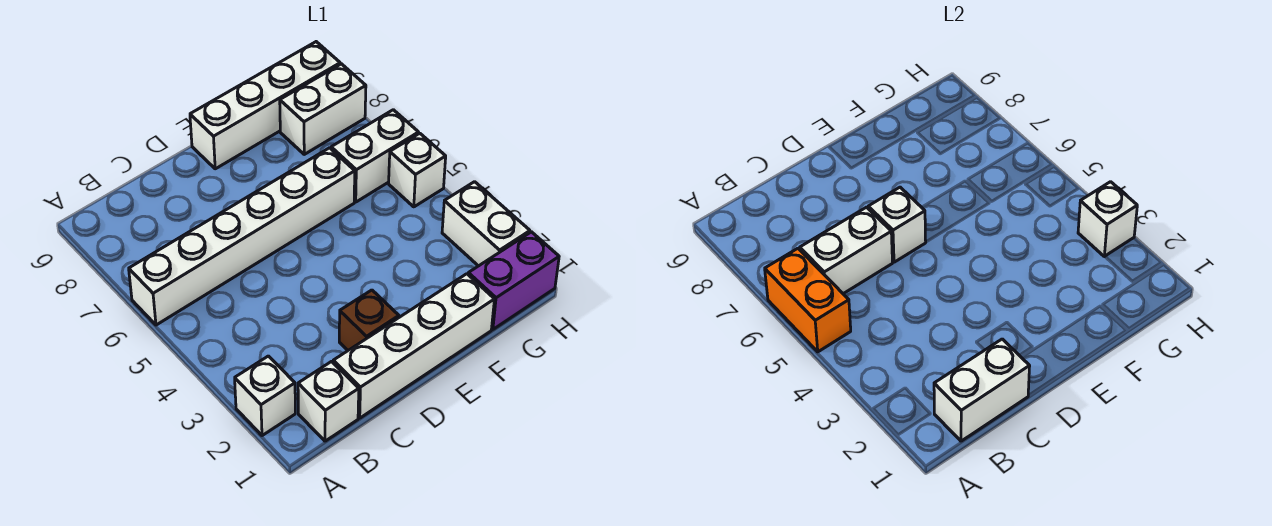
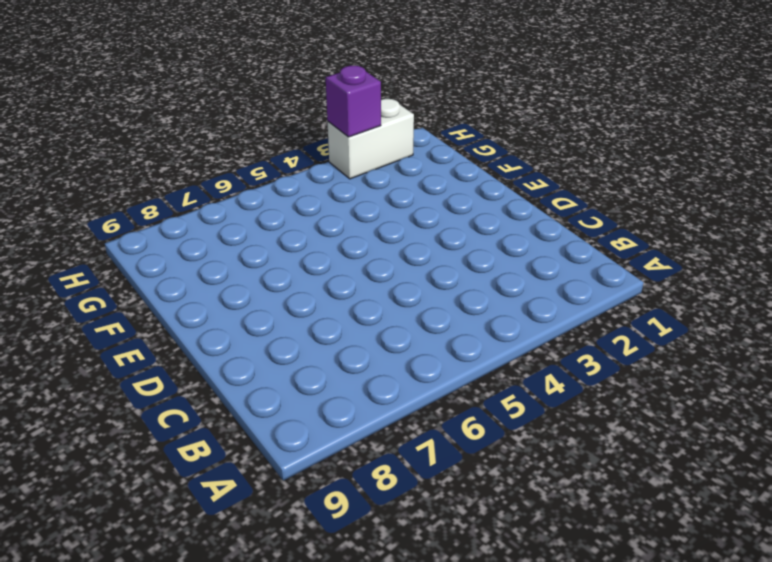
purple 1x1 brick [326,65,381,137] -> white 1x1 brick [1078,182,1137,257]
none -> white 1x1 brick [235,356,295,436]
none -> white 1x6 brick [129,148,355,325]
none -> white 1x1 brick [298,362,359,441]

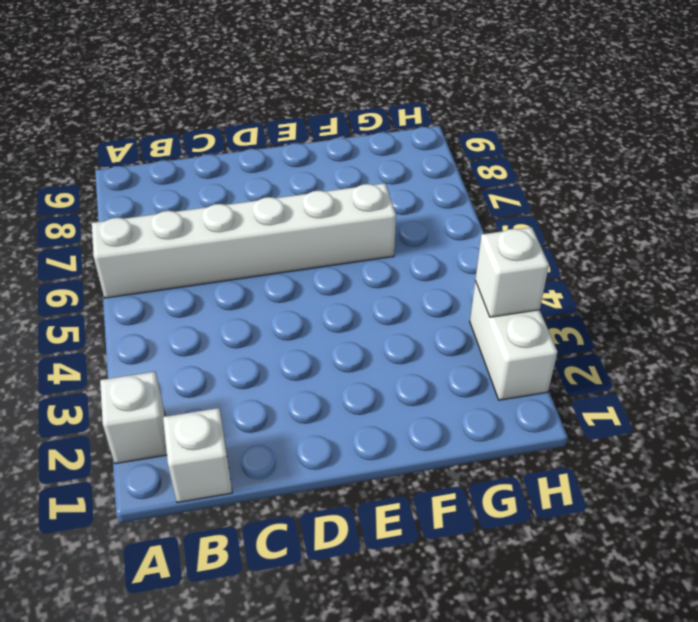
none -> white 1x4 brick [333,274,494,418]
none -> brown 1x1 brick [339,290,399,350]
none -> white 1x4 brick [190,42,340,169]

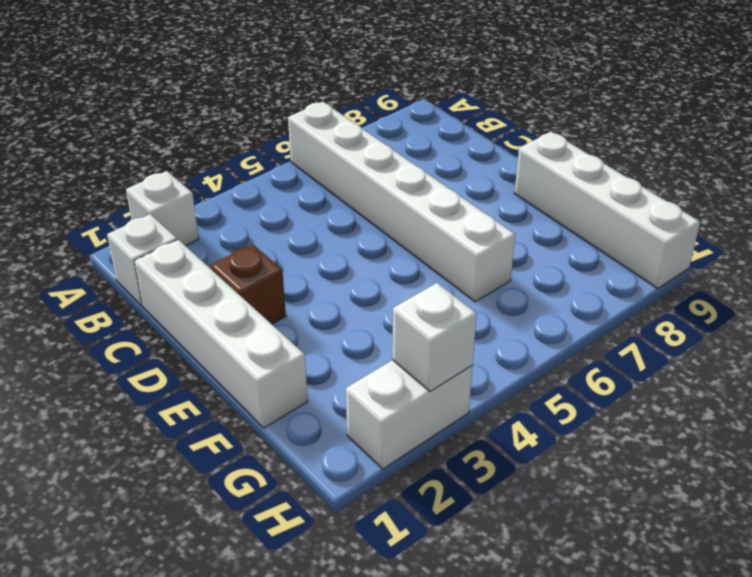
none -> purple 1x2 brick [468,232,559,329]
none -> white 1x2 brick [331,110,419,202]
none -> white 1x2 brick [280,64,366,154]

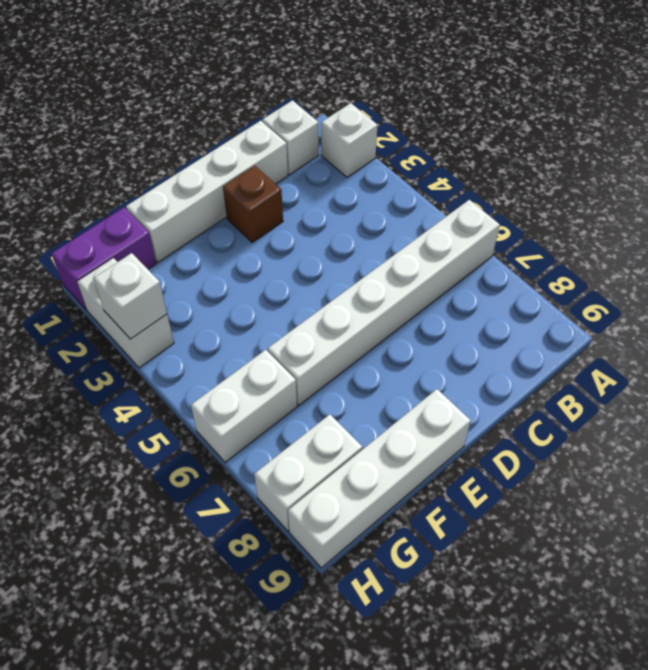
none -> white 1x1 brick [389,133,446,207]
none -> orange 1x2 brick [765,248,851,352]
none -> white 1x2 brick [934,339,1030,441]

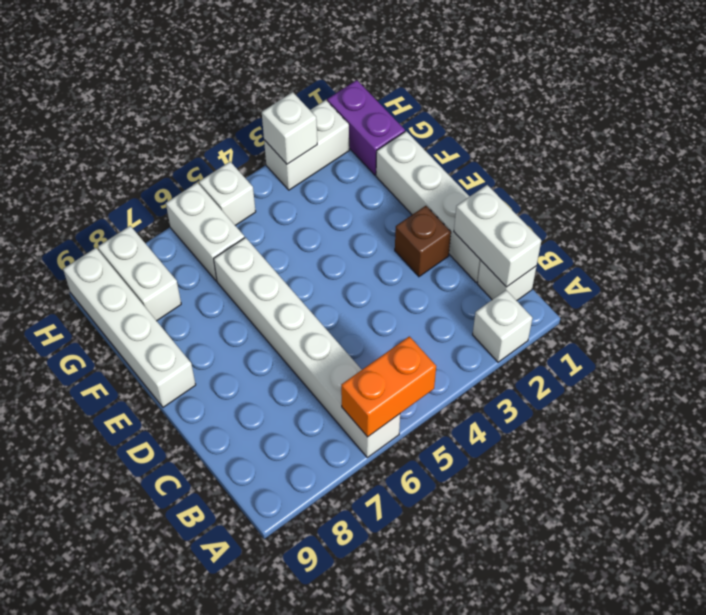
none -> white 1x2 brick [800,207,892,294]
none -> white 1x1 brick [868,187,926,262]

